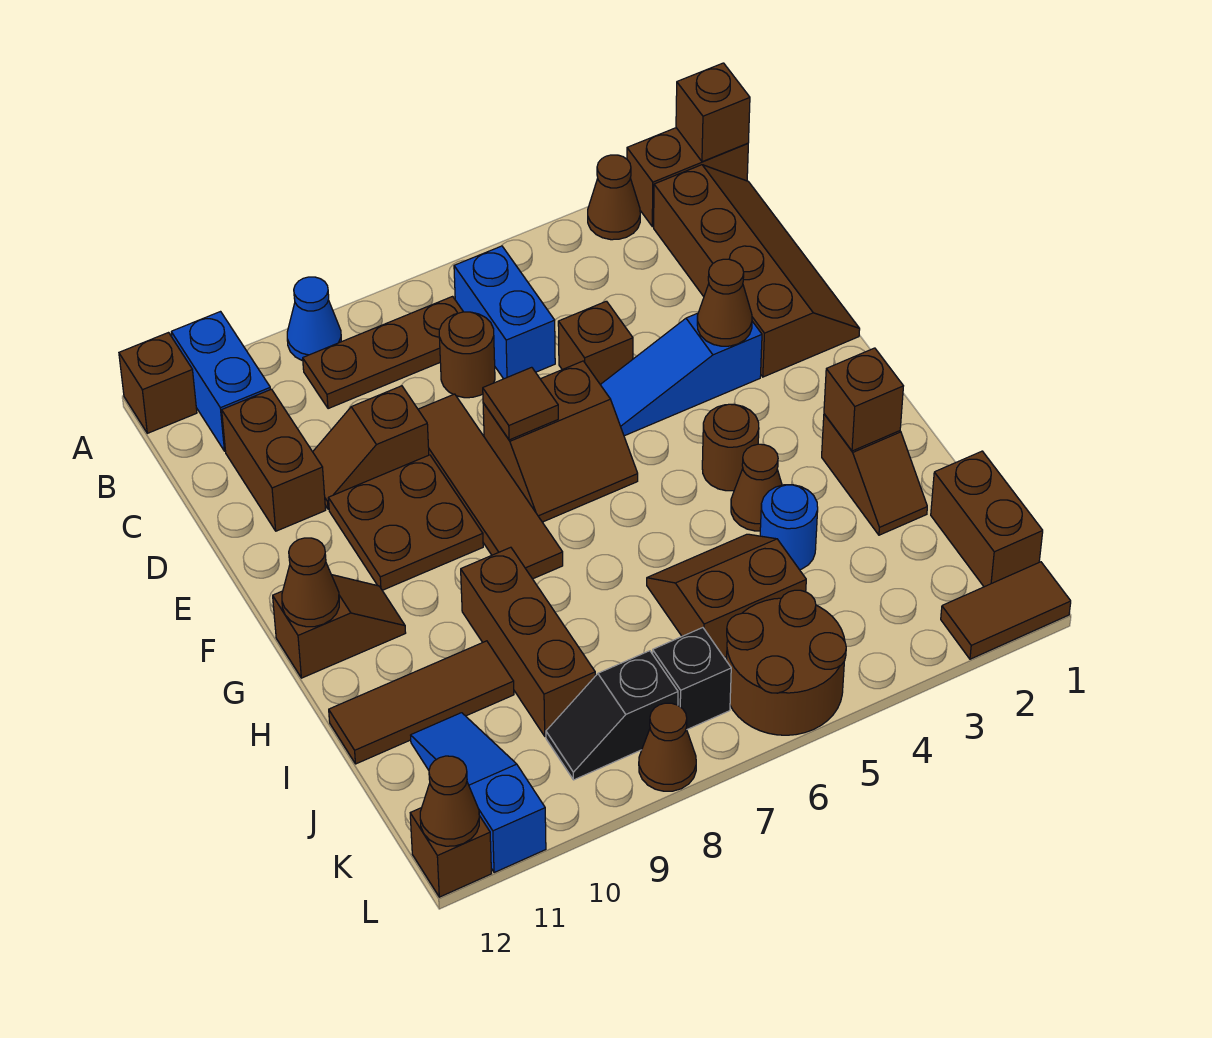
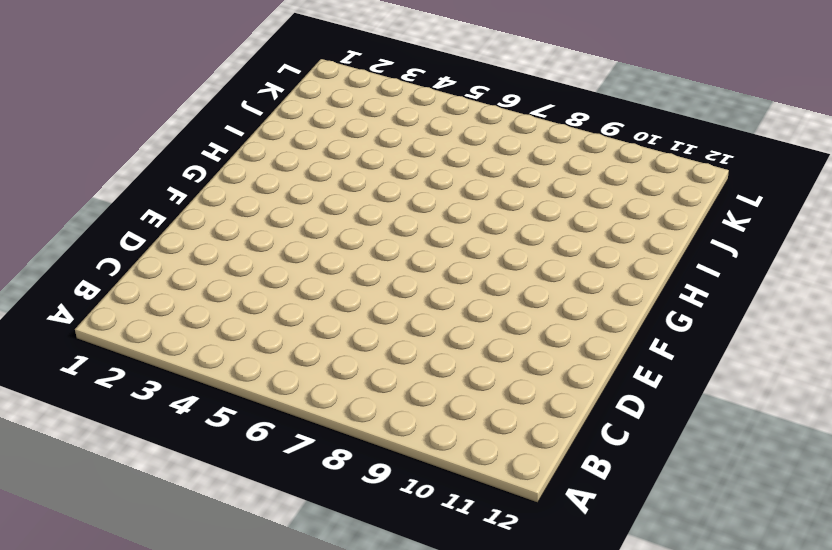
none -> brown 1x2 brick [627,128,748,227]
none -> brown 1x1 cone [588,155,640,240]
none -> blue 1x1 cone [287,277,341,361]
none -> blue 1x2 brick [171,312,271,451]

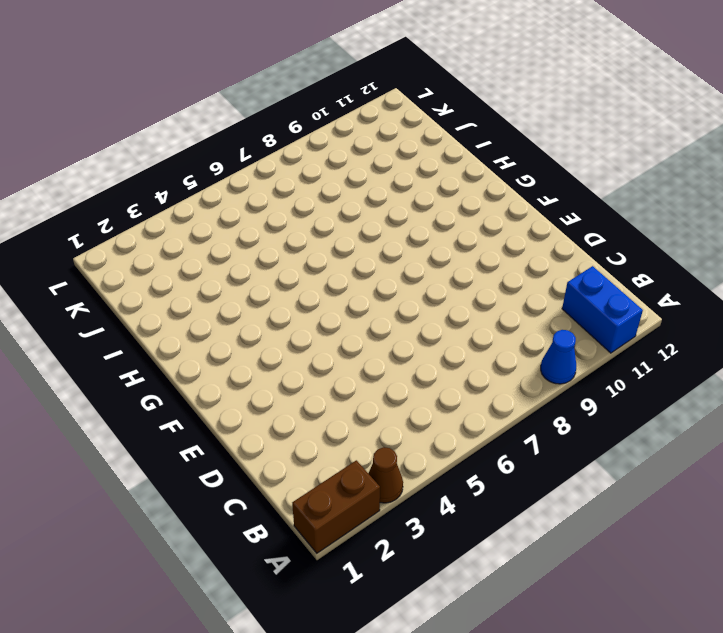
none -> brown 1x1 brick [119,333,197,433]
none -> brown 2x4 slope [654,165,860,377]
none -> blue 1x2 brick [454,246,555,379]
none -> brown 1x3 plate [303,297,463,409]

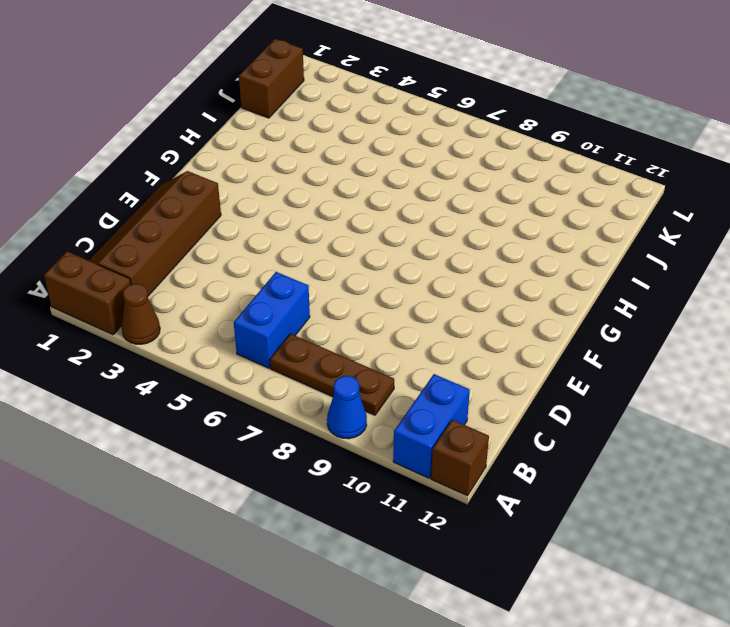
none -> brown 1x1 round brick [439,312,495,398]
none -> brown 1x2 brick [222,389,326,531]
none -> brown 1x1 brick [558,301,633,384]
none -> brown 1x4 tile [418,394,563,579]

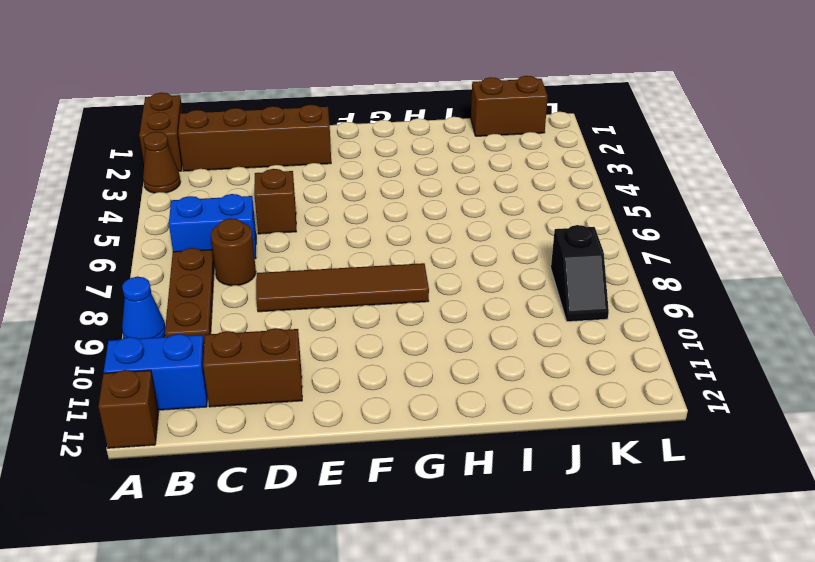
none -> brown 1x2 slope [313,386,429,509]
none -> blue 1x3 slope [600,313,762,436]
none -> brown 2x2 slope [483,361,638,522]
none -> brown 2x2 plate [328,455,483,590]

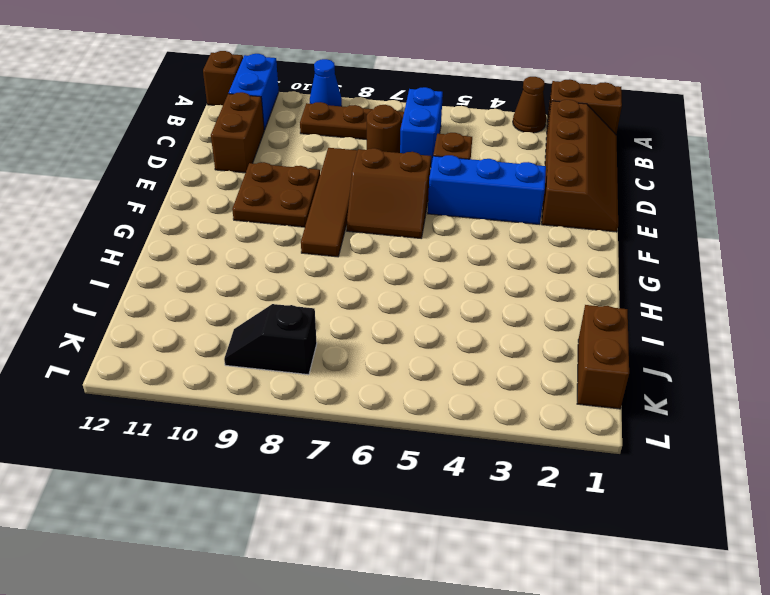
blue 1x3 brick [428,155,546,224] -> blue 1x3 slope [600,313,762,436]
none -> brown 1x2 slope [313,386,429,509]
none -> brown 1x1 round brick [702,404,759,491]
none -> brown 1x2 slope [273,575,406,678]
none -> brown 1x2 slope [822,414,927,535]

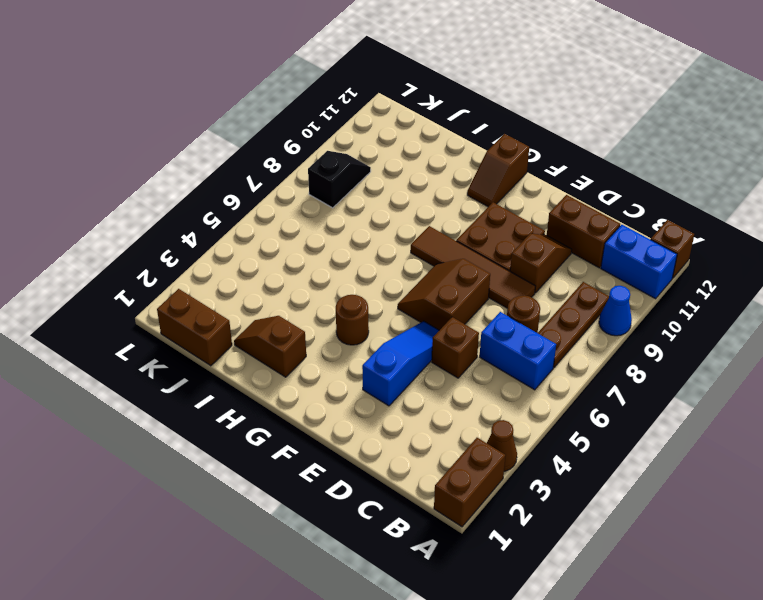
none -> brown 2x4 slope [654,165,860,377]
none -> brown 1x1 cone [731,444,782,531]
none -> brown 1x3 brick [461,547,595,736]
none -> blue 1x1 round brick [760,485,818,570]

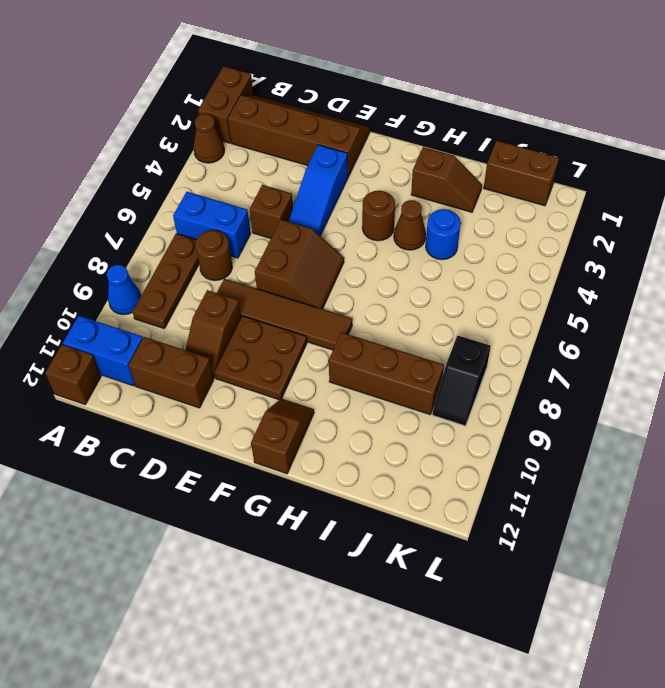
none -> brown 2x2 slope [647,534,806,658]
none -> brown 1x3 tile [329,641,514,764]
none -> blue 1x3 slope [411,713,546,873]
none -> brown 2x2 round brick [727,590,846,735]

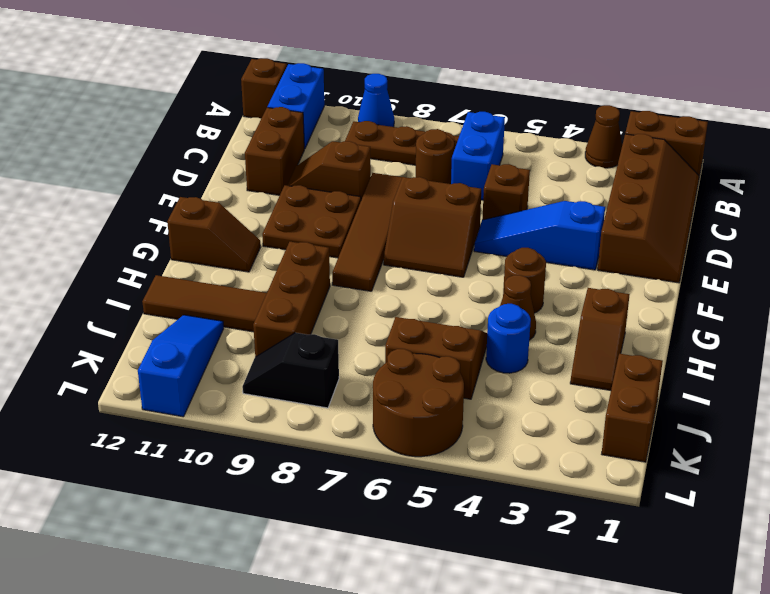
none -> black 1x1 brick [653,628,731,729]
none -> brown 1x2 tile [941,562,1071,659]
none -> brown 1x1 cone [639,703,696,791]
none -> brown 1x1 brick [410,808,492,897]

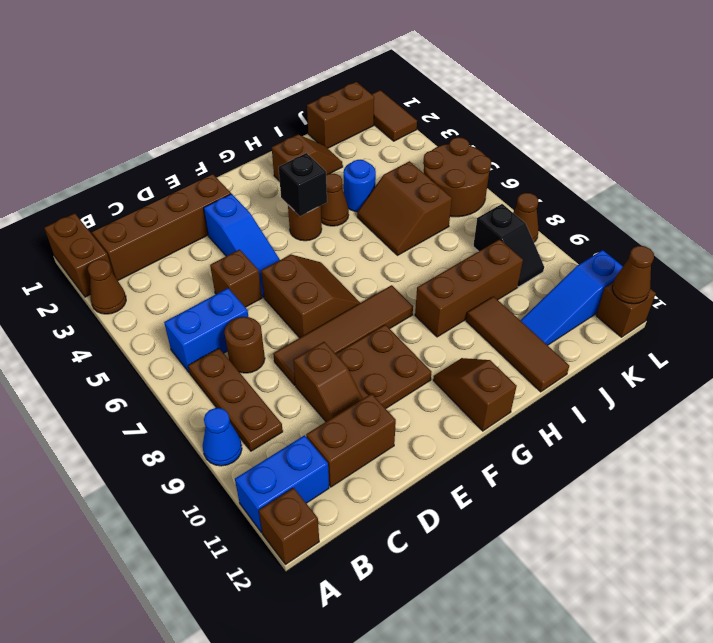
black 1x1 brick [279,153,327,216] -> black 1x1 brick moved to [653,628,731,729]
none -> brown 1x1 brick [676,63,750,162]
none -> brown 1x1 cone [697,259,752,346]
none -> brown 1x1 tile [483,367,558,440]
none -> brown 1x1 cone [282,538,339,627]

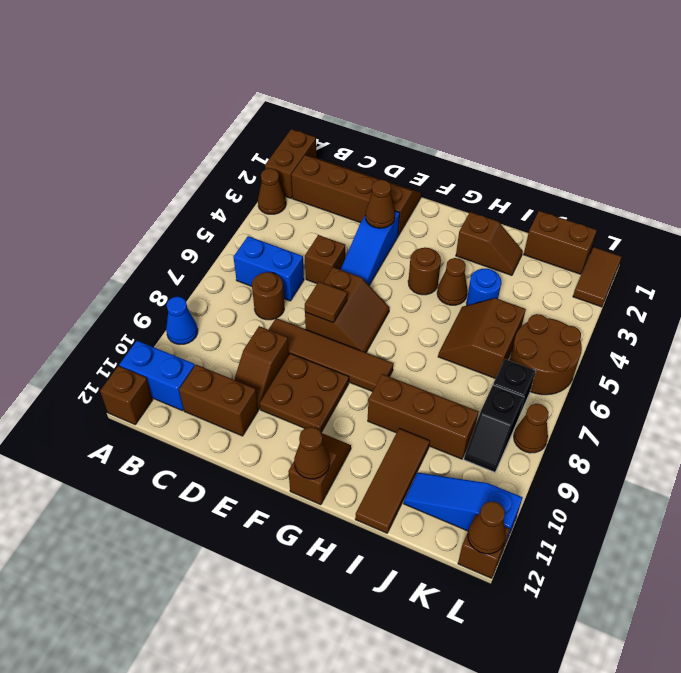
none -> brown 1x3 plate [303,297,463,409]
none -> brown 1x1 brick [676,63,750,162]
none -> brown 1x1 brick [824,348,903,451]

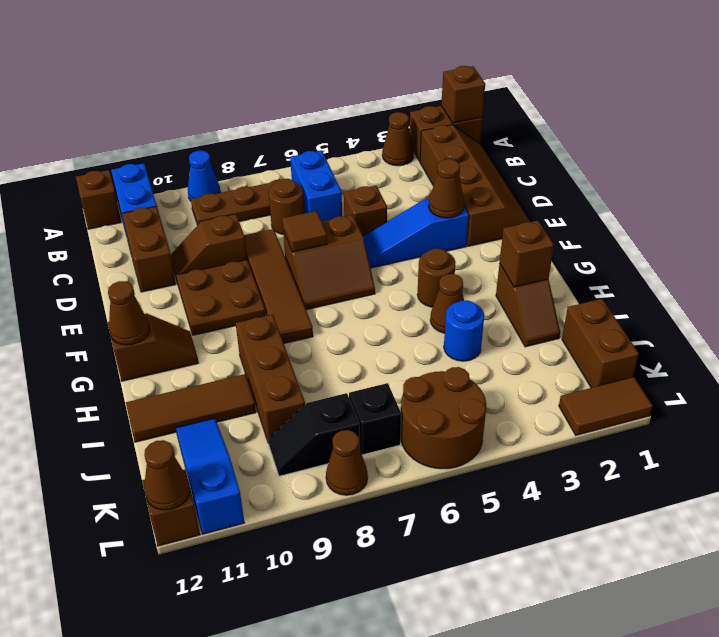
none -> brown 2x2 slope [647,534,806,658]

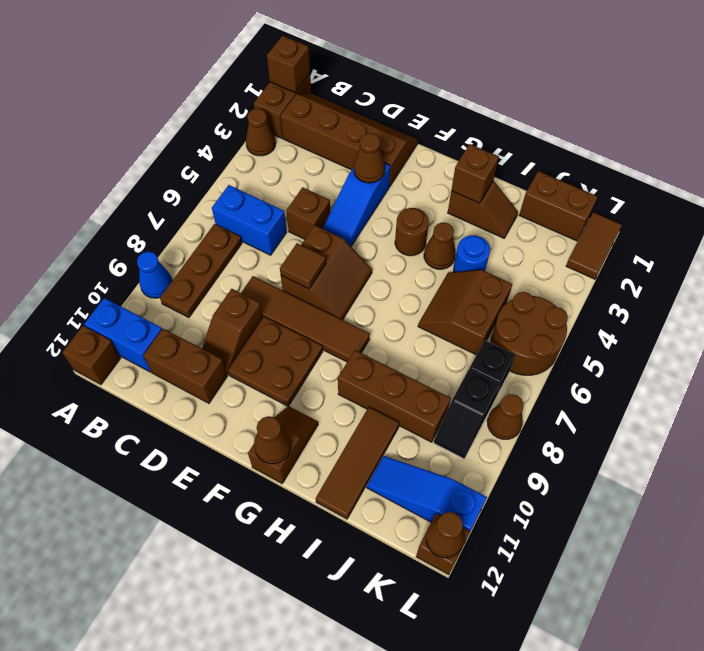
none -> brown 1x1 round brick [439,312,495,398]

